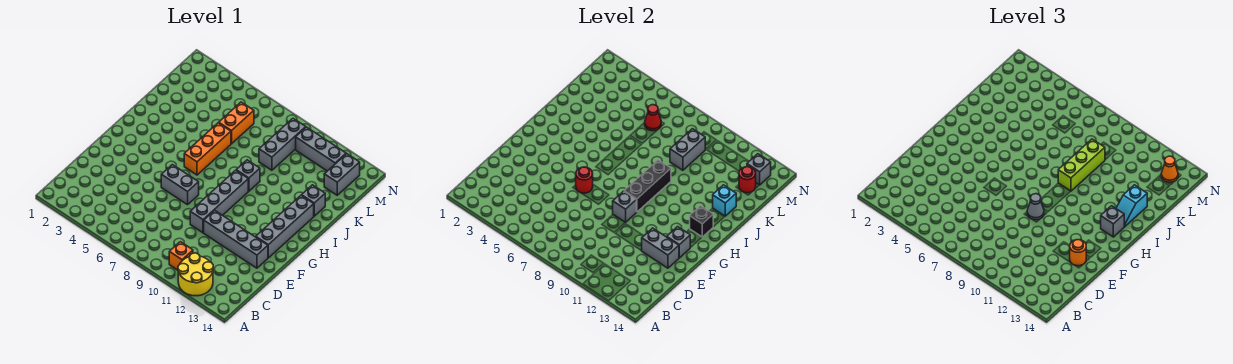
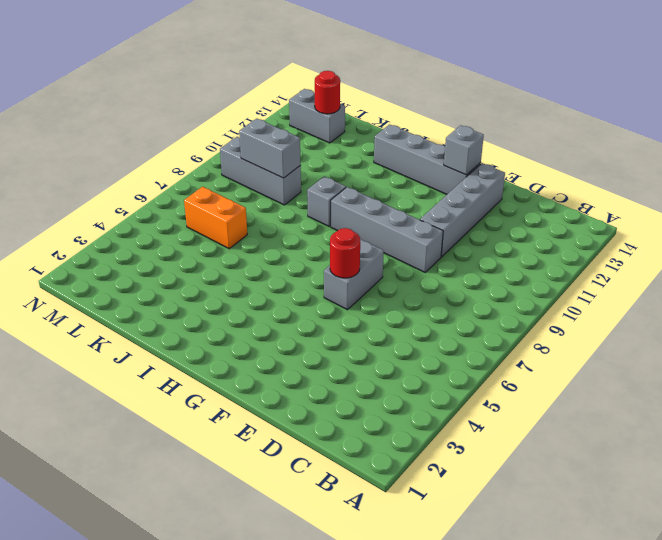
none -> yellow 2x2 round brick [178,253,213,296]
none -> orange 1x1 brick [169,242,193,270]
none -> orange 1x3 brick [184,123,231,175]
none -> grey 1x1 brick [302,185,325,216]

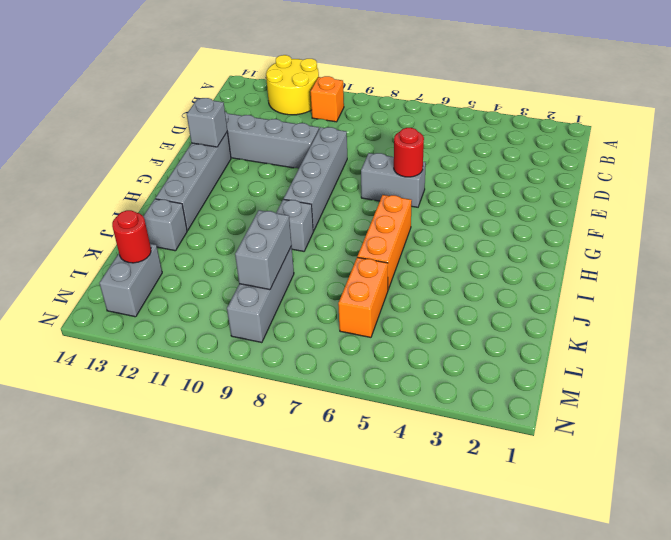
none -> grey 1x3 brick [296,127,346,171]
none -> grey 1x2 brick [642,228,679,268]
none -> grey 1x1 brick [613,191,637,222]
none -> black 1x3 brick [624,160,671,212]

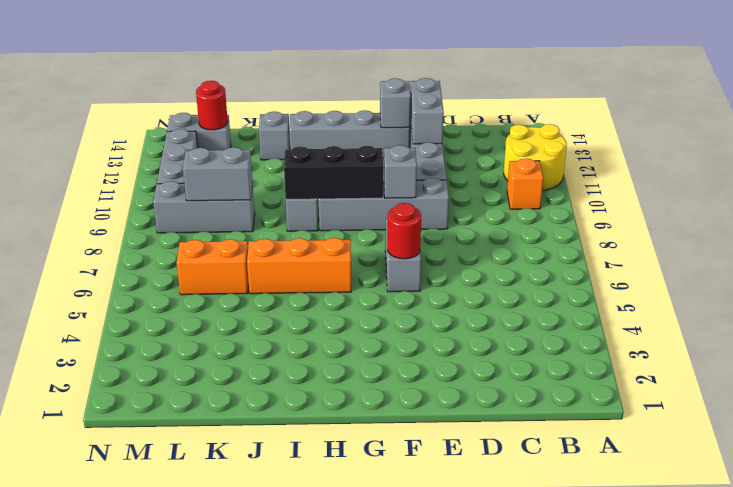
none -> black 1x1 brick [690,206,713,237]
none -> cyan 1x1 brick [713,185,736,216]
none -> red 1x1 cone [645,105,661,131]
none -> grey 1x1 brick [747,154,771,185]

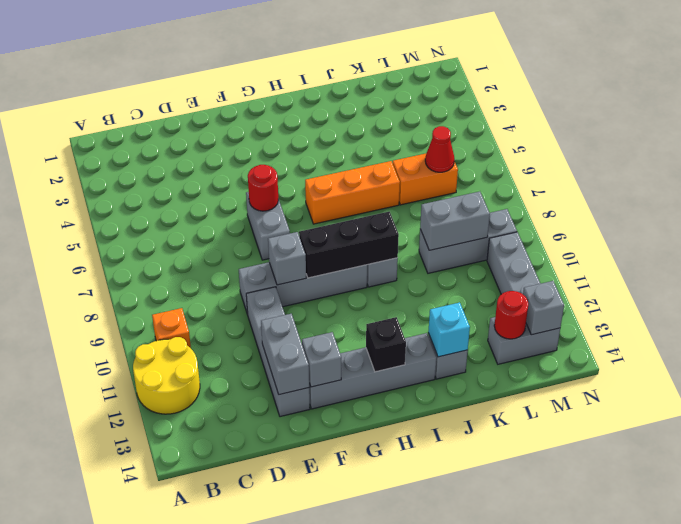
none -> orange 1x1 round brick [1070,240,1086,266]
none -> grey 1x1 cone [1027,194,1044,220]
none -> grey 1x1 brick [1101,206,1124,237]
none -> lime 1x3 brick [1058,139,1105,191]

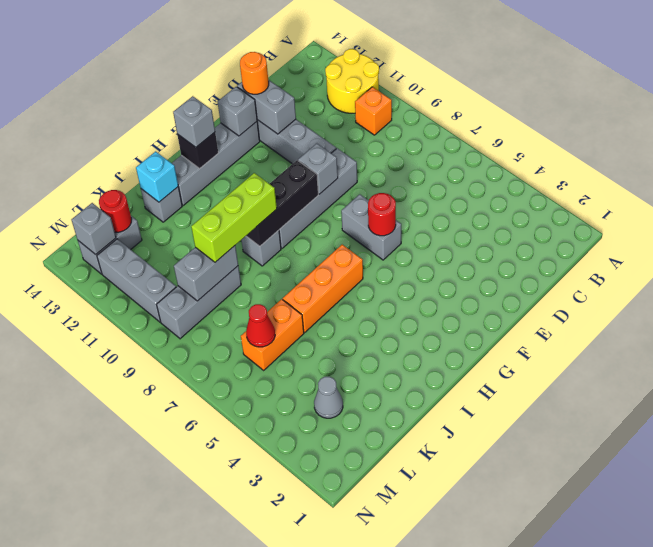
grey 1x1 cone [314,377,343,418] -> grey 1x1 cone moved to [1027,194,1044,220]
none -> cyan 1x2 slope [1116,185,1147,227]
none -> orange 1x1 cone [1161,156,1178,182]

